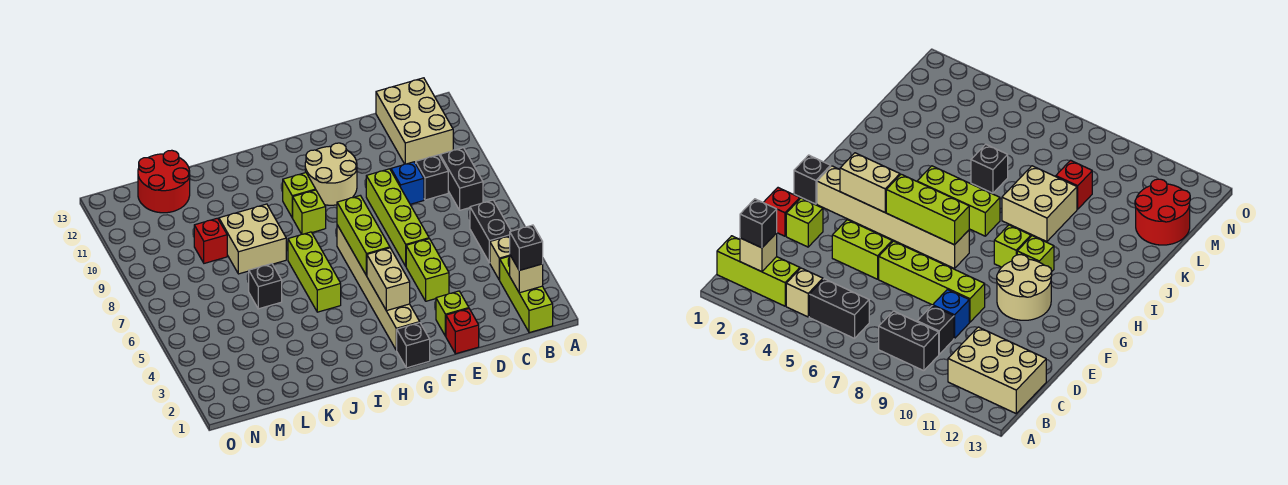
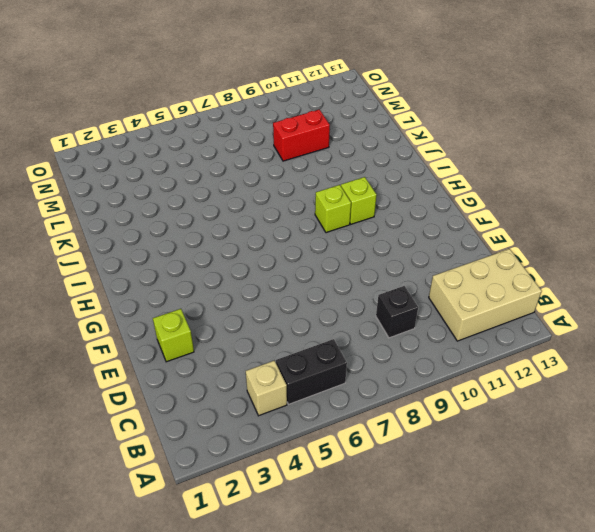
red 1x2 brick [273,109,330,161] -> red 1x1 brick [194,218,227,263]
none -> lime 1x3 brick [500,256,553,333]
none -> black 1x2 brick [440,148,483,210]
none -> blue 1x1 brick [391,162,424,204]

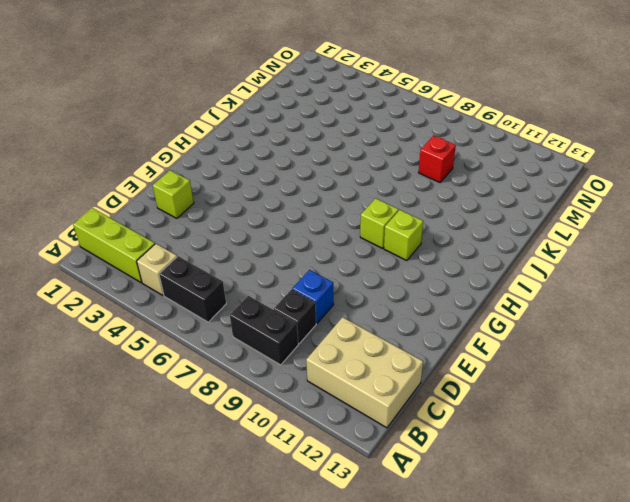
none -> red 1x1 brick [446,309,479,354]
none -> lime 1x2 brick [406,239,449,301]
none -> lime 1x4 brick [366,169,429,266]

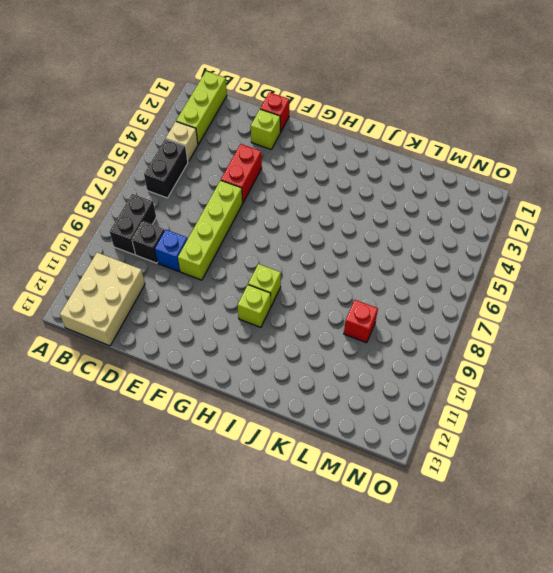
red 1x2 brick [221,144,262,203] -> lime 1x2 brick [406,239,449,301]
none -> tan 2x2 round brick [305,143,357,205]
none -> black 1x1 brick [397,323,430,368]
none -> tan 1x6 brick [337,225,420,350]

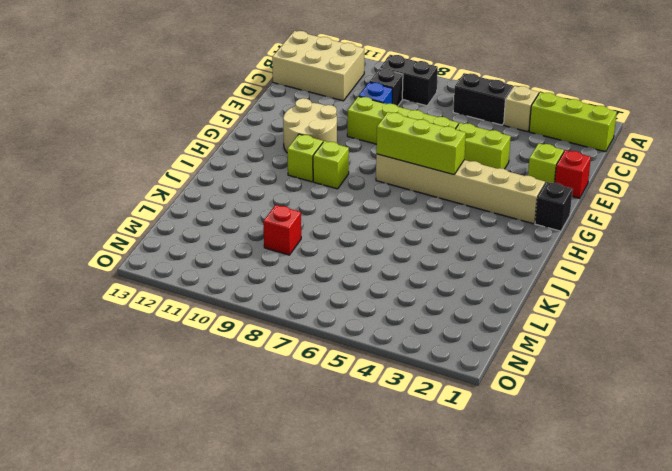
none -> lime 1x3 brick [288,232,341,312]
none -> tan 2x2 brick [219,204,286,274]
none -> black 1x1 brick [249,264,282,309]

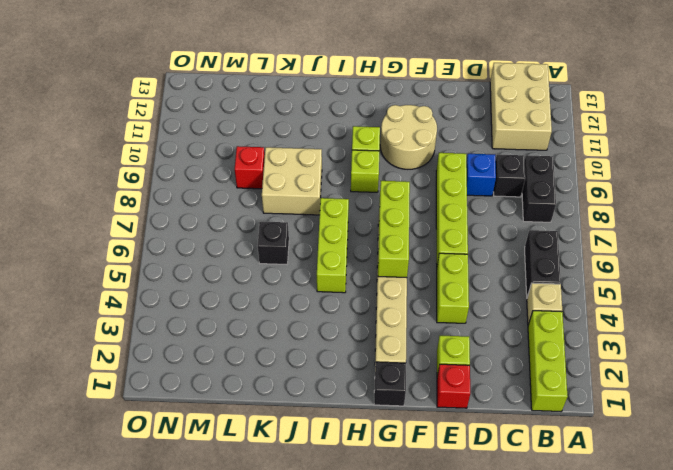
none -> red 2x2 round brick [138,150,190,213]
none -> tan 1x1 brick [510,255,543,293]
none -> tan 1x2 brick [367,248,410,311]

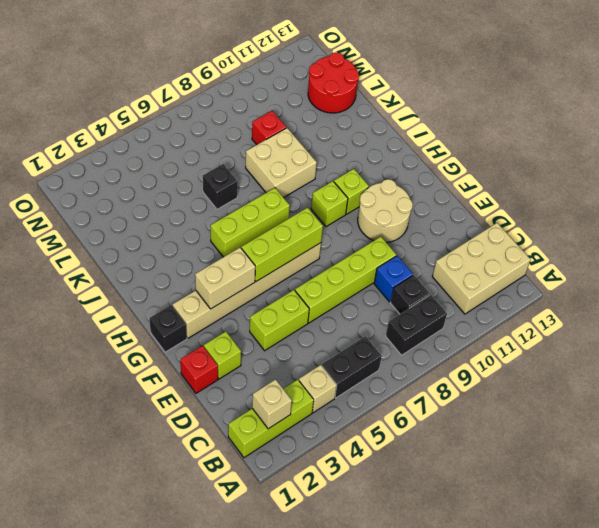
none -> black 1x1 brick [510,225,543,270]

